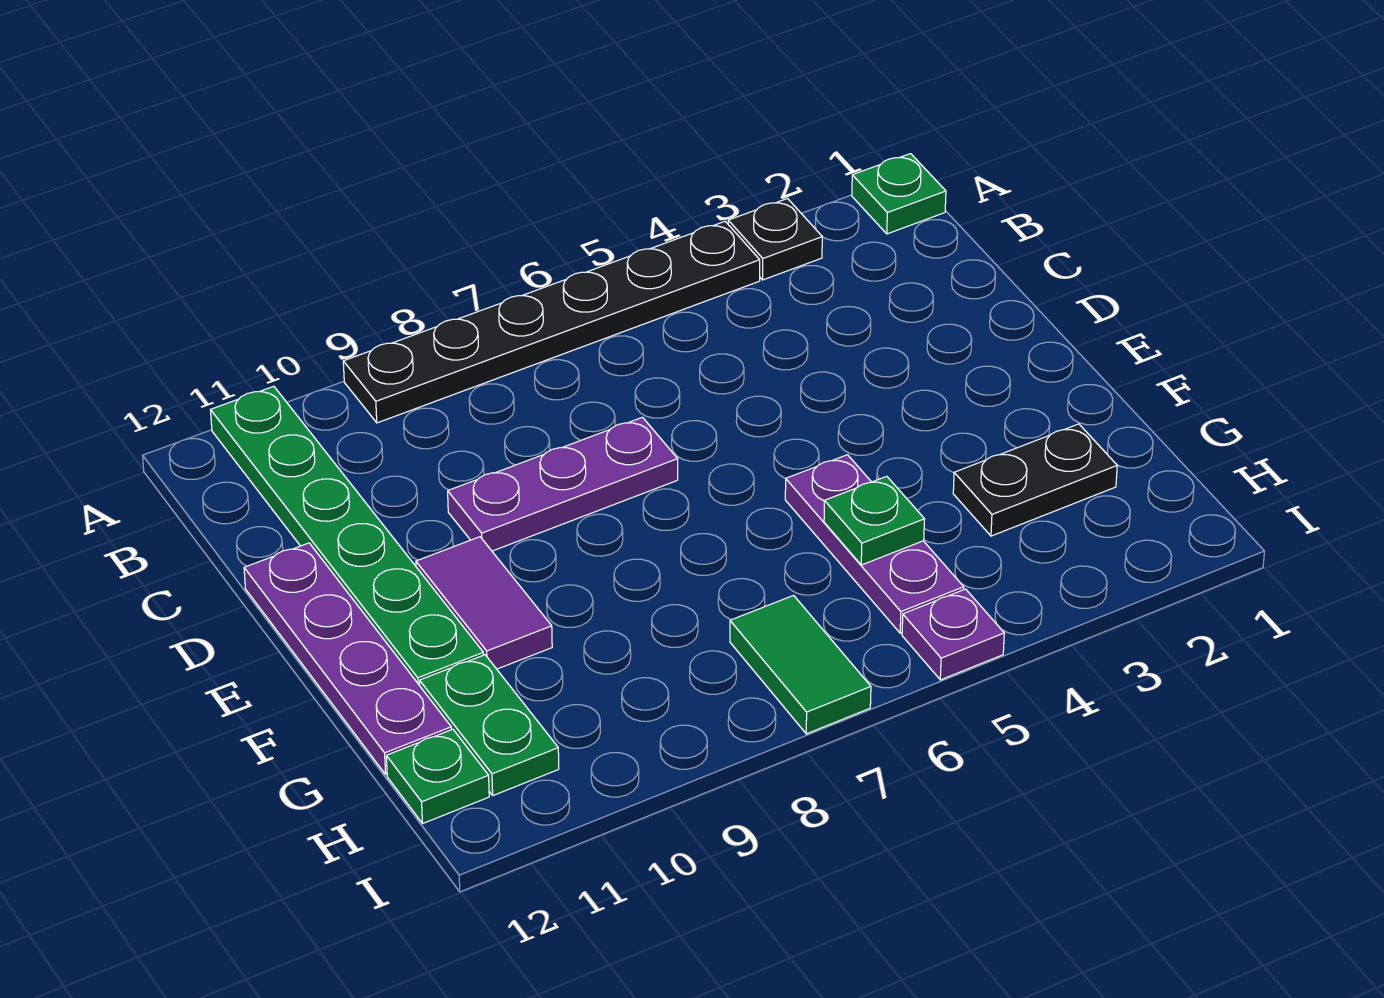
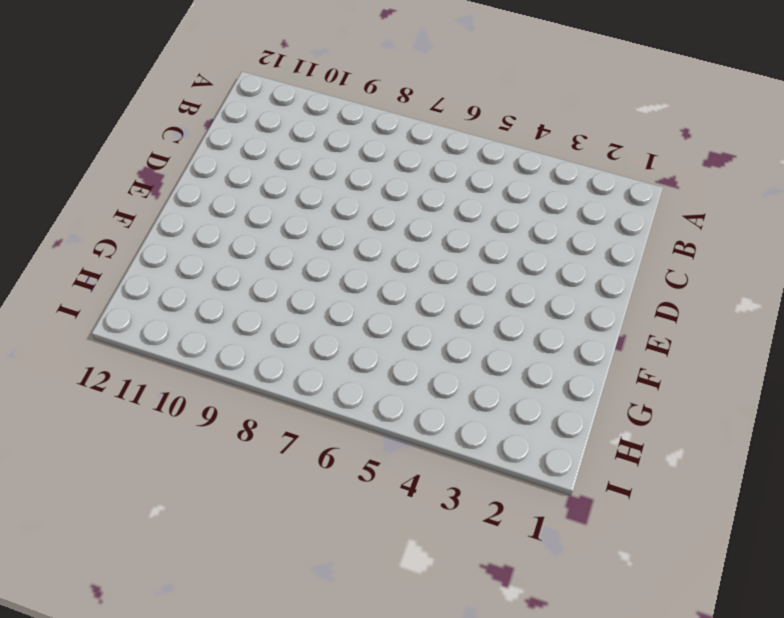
none -> green 1x1 plate [852,154,946,234]
none -> black 1x1 plate [728,199,822,280]
none -> black 1x6 plate [343,221,760,423]

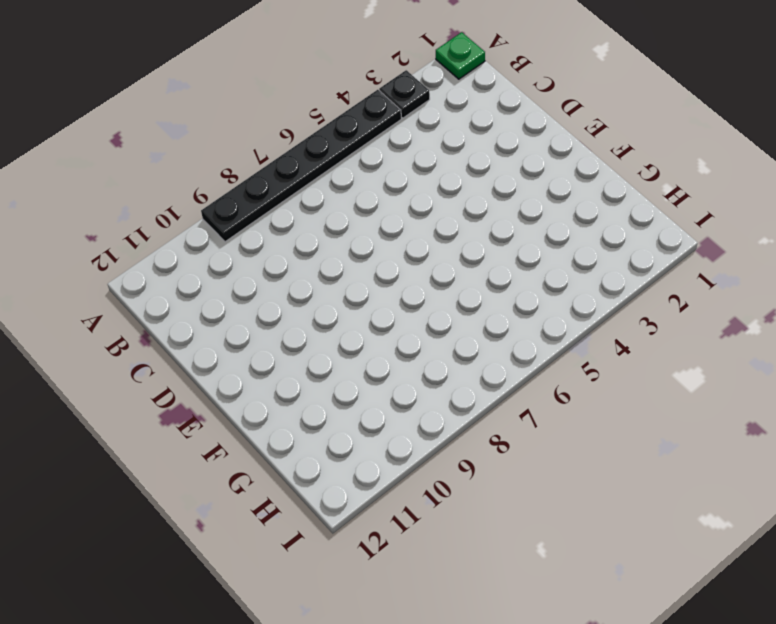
none -> green 1x6 plate [211,386,483,686]
none -> purple 1x3 plate [448,417,678,551]
none -> purple 1x4 plate [244,543,451,774]

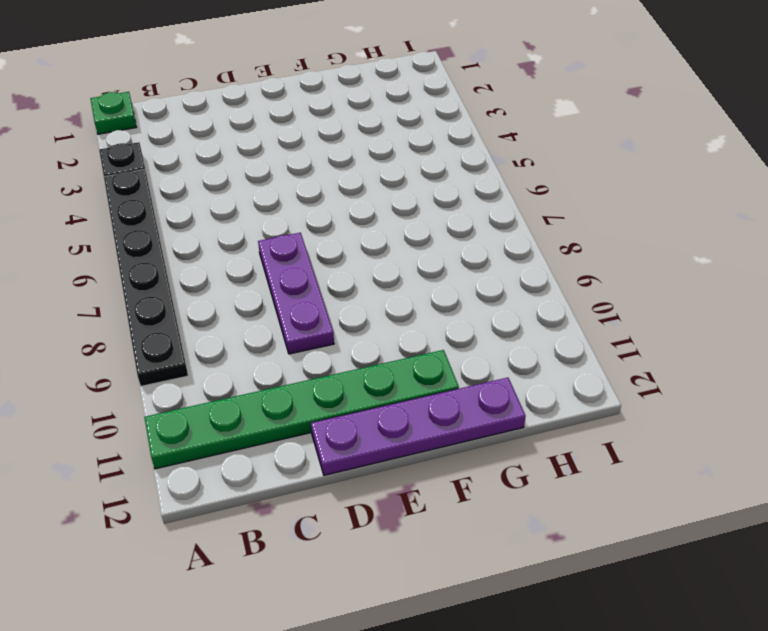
none -> purple 1x2 tile [416,537,552,669]
none -> purple 1x3 plate [785,455,964,633]
none -> black 1x2 plate [953,424,1117,536]

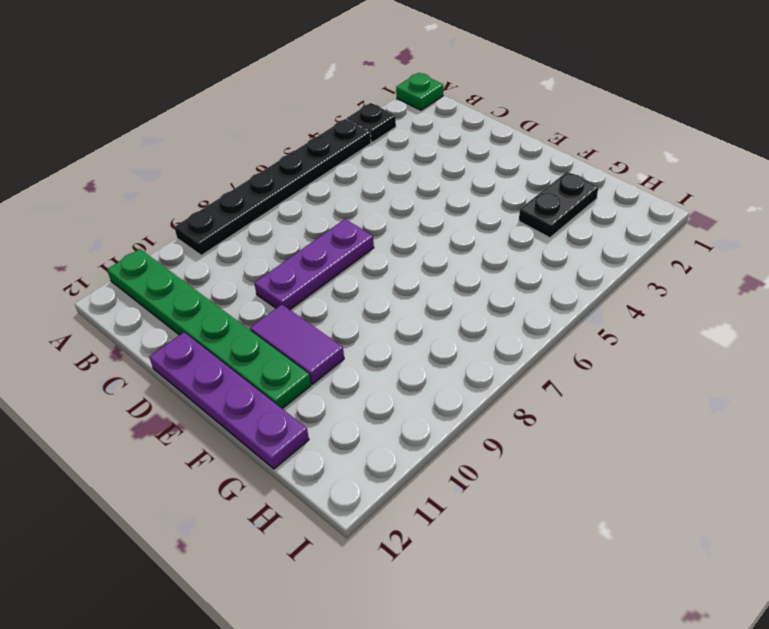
none -> purple 1x3 plate [785,455,964,633]
none -> green 1x2 plate [420,655,559,795]
none -> green 1x2 tile [730,596,871,734]

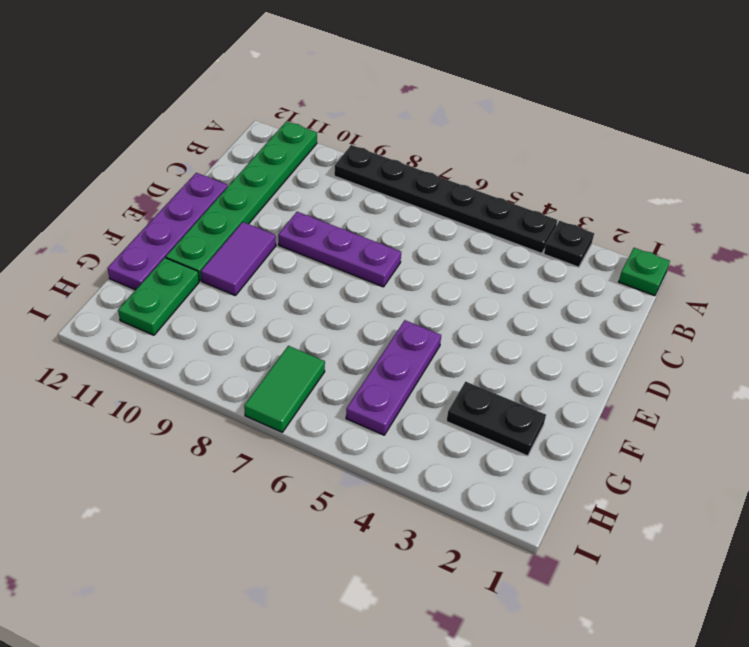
none -> green 1x1 plate [386,729,489,824]
none -> purple 1x1 plate [902,589,1004,680]
none -> green 1x1 plate [824,476,925,565]

